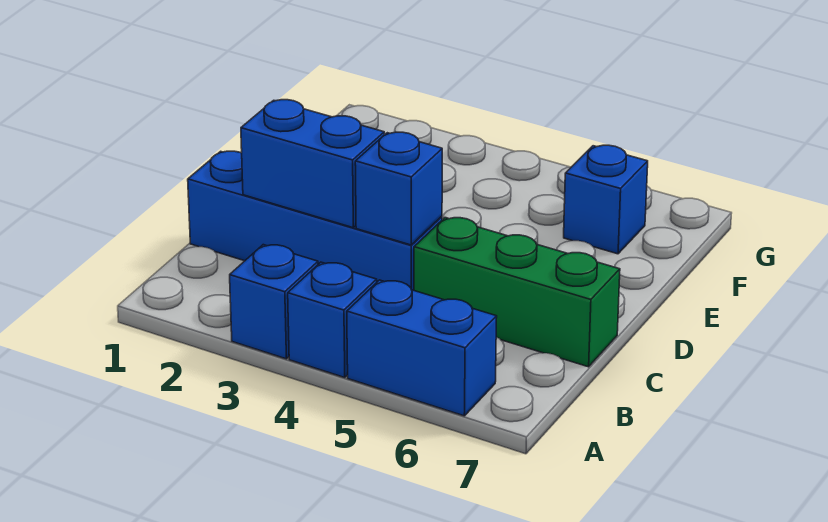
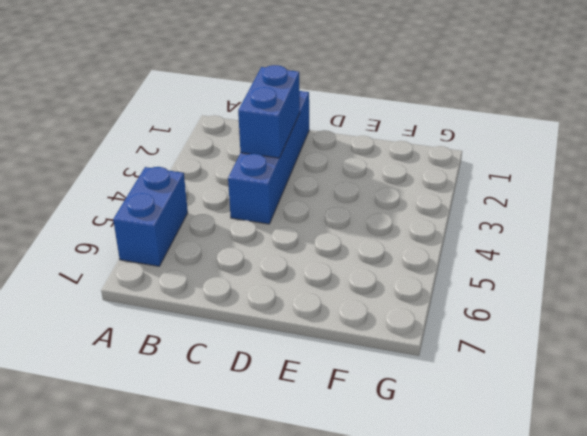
none -> blue 1x1 brick [230,245,318,359]
none -> blue 1x1 brick [288,262,377,378]

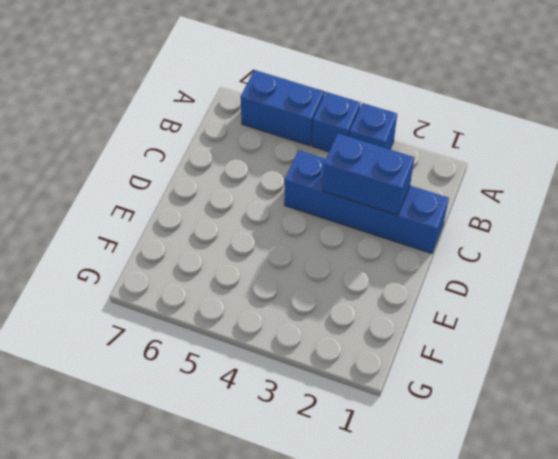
none -> green 1x3 brick [414,218,620,367]
none -> blue 1x1 brick [564,145,648,254]

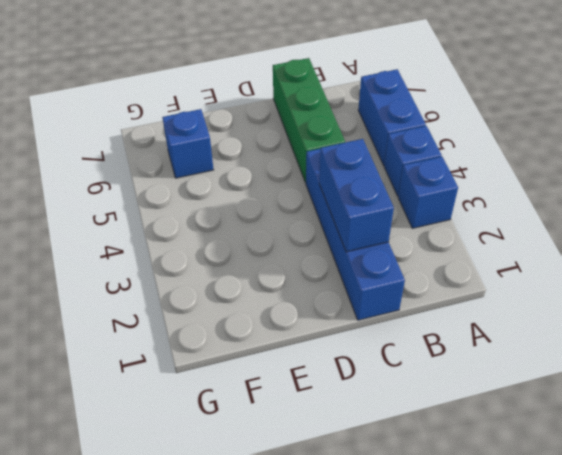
none -> blue 1x1 brick [355,132,442,245]

